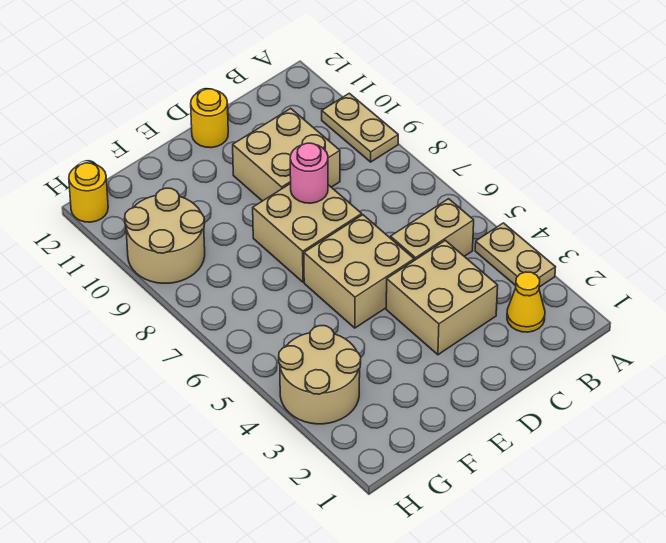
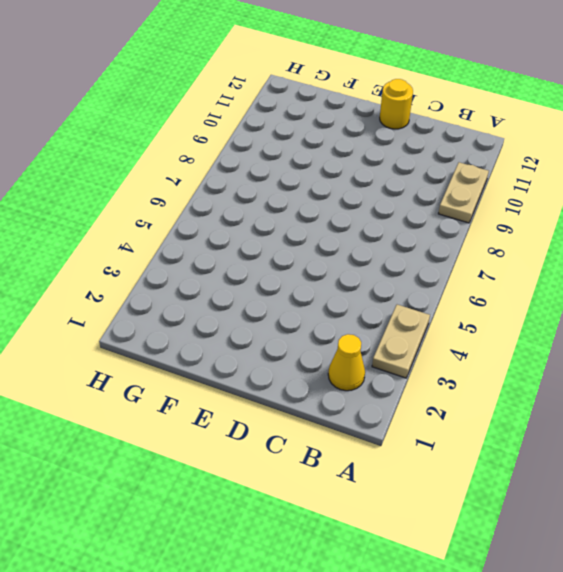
none -> tan 1x2 brick [390,199,474,260]
none -> tan 2x2 brick [386,240,498,355]
none -> tan 2x2 brick [233,108,340,201]

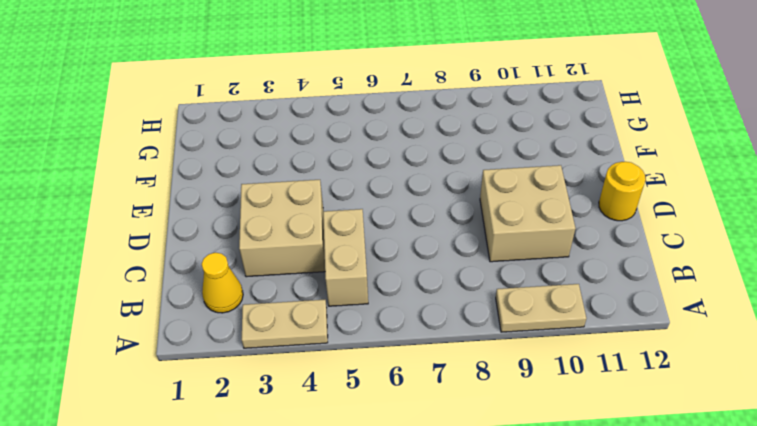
none -> tan 2x2 brick [304,215,414,328]
none -> tan 2x2 brick [253,183,362,282]
none -> tan 2x2 round brick [279,326,361,424]

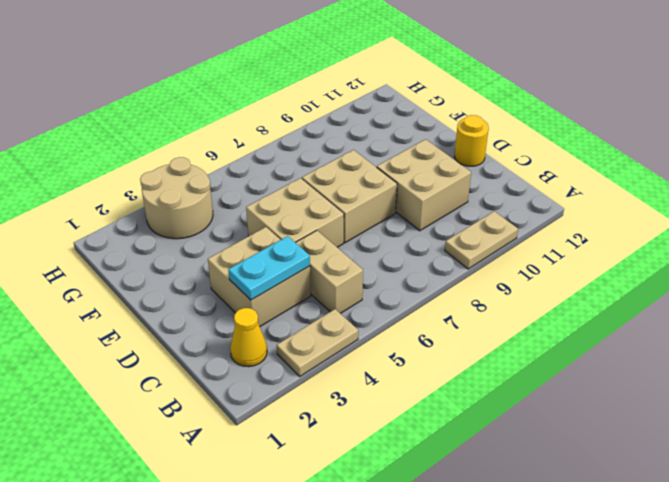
cyan 1x2 plate [228,236,310,300] -> none
none -> tan 2x2 round brick [125,188,205,283]
none -> yellow 1x1 round brick [69,163,108,222]
none -> pink 1x1 round brick [290,143,328,203]

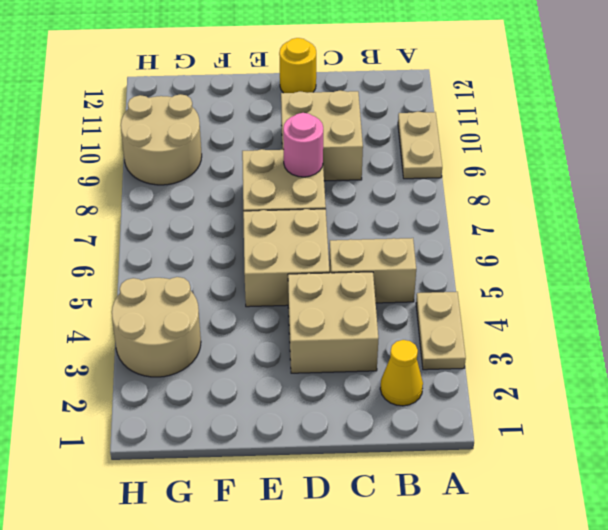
none -> yellow 1x1 round brick [69,163,108,222]

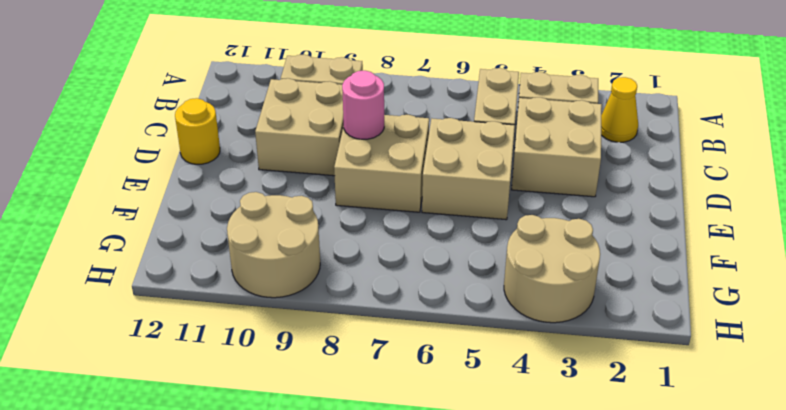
none -> yellow 1x1 round brick [69,163,108,222]

